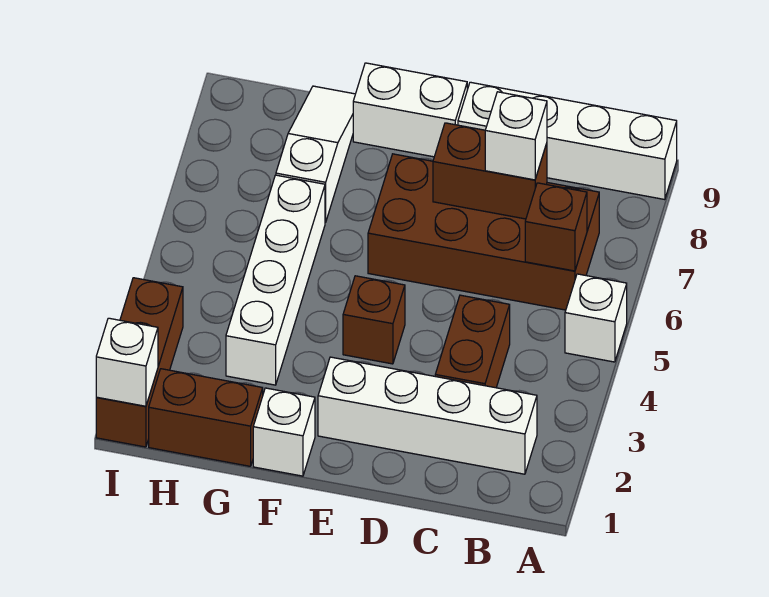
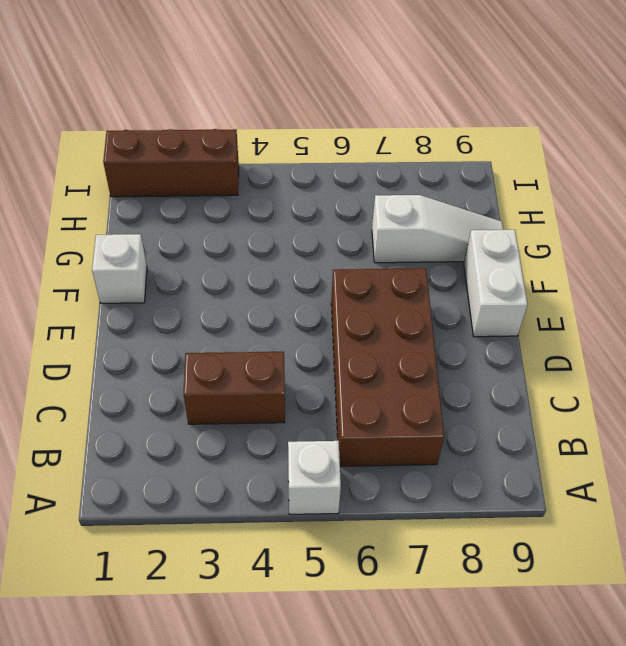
none -> white 1x4 brick [458,82,677,200]
none -> white 1x4 brick [318,357,537,474]
none -> brown 1x1 brick [343,276,405,364]

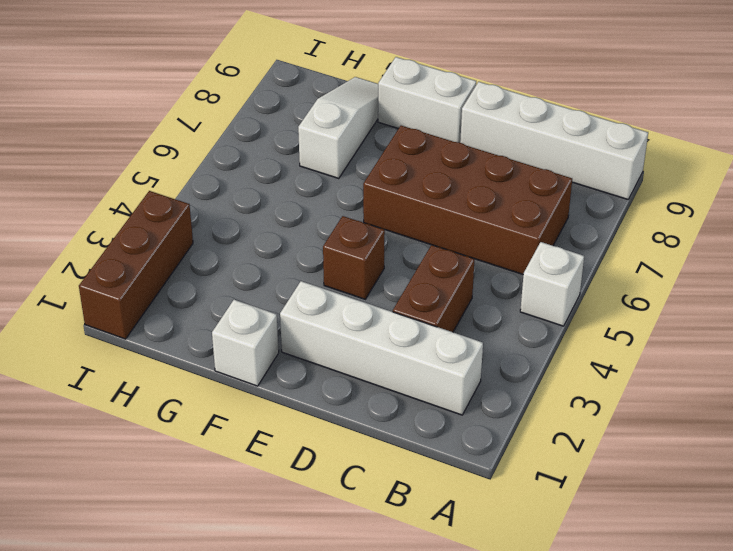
none -> brown 1x2 brick [149,369,263,466]
none -> white 1x4 brick [226,175,325,385]
none -> brown 1x1 brick [525,183,587,271]

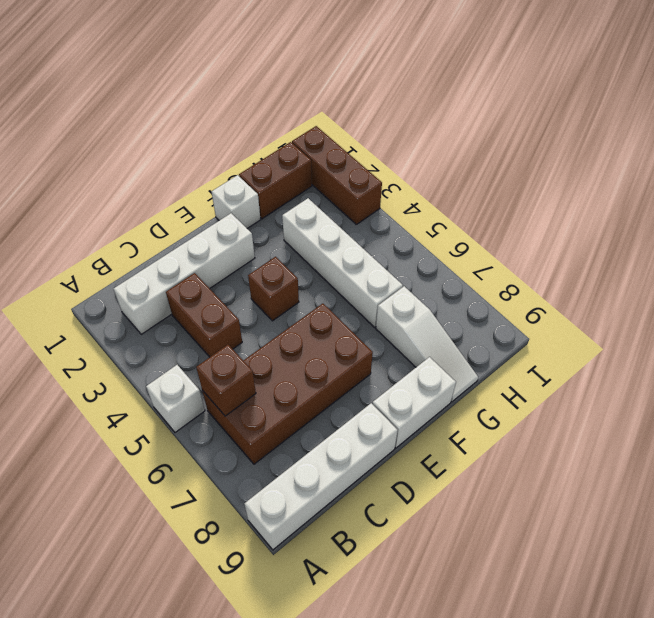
none -> brown 1x2 brick [433,123,547,219]
none -> white 1x1 brick [96,318,158,406]
none -> white 1x1 brick [485,92,547,180]

